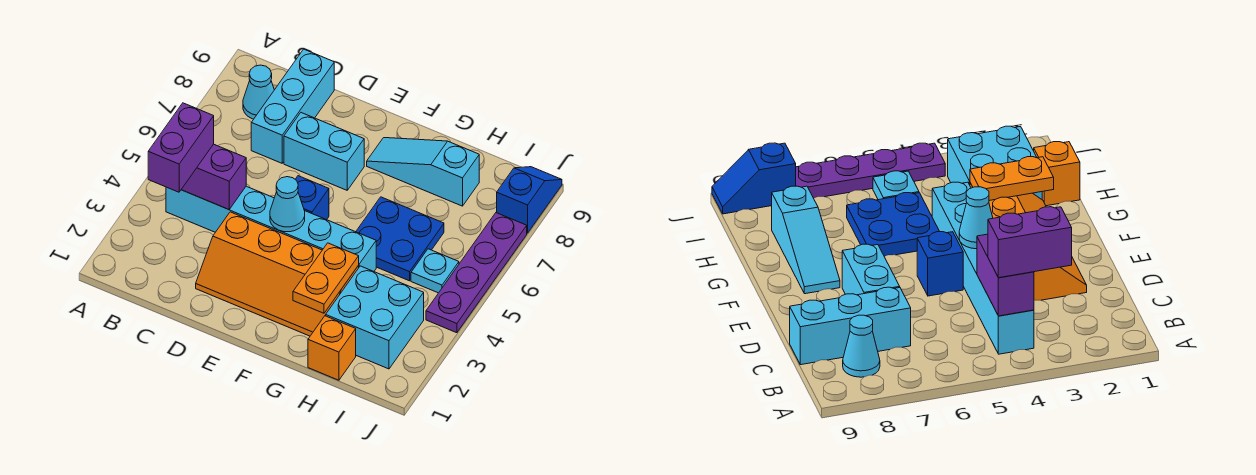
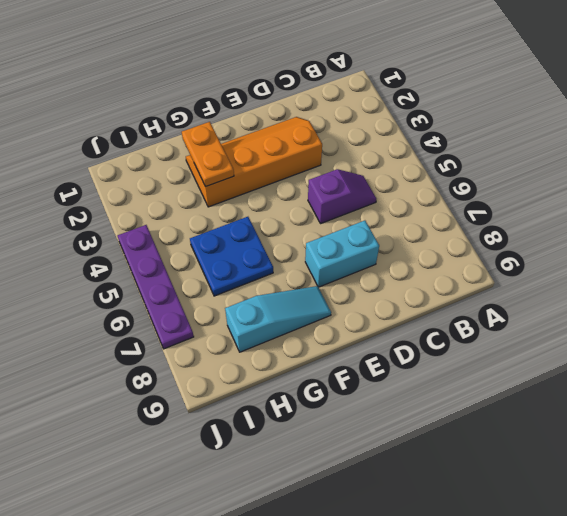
purple 1x2 slope [308,169,376,224] -> none
none -> cyan 1x6 brick [166,186,376,271]
none -> cyan 1x1 cone [243,65,274,119]
none -> cyan 1x3 brick [251,49,334,163]

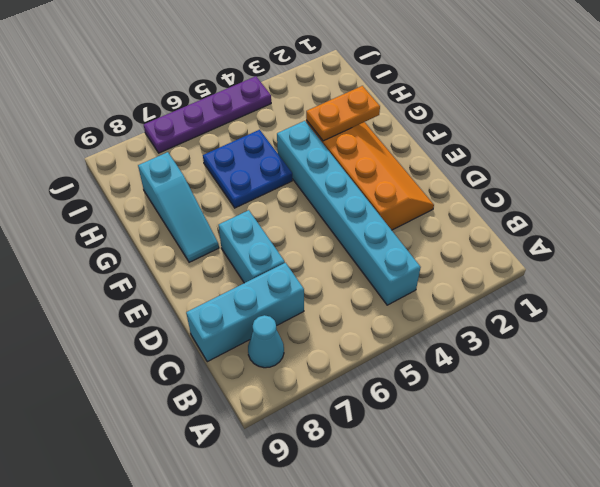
none -> blue 1x1 brick [295,176,329,220]
none -> orange 1x1 brick [308,316,356,380]
none -> cyan 2x2 brick [326,266,424,369]

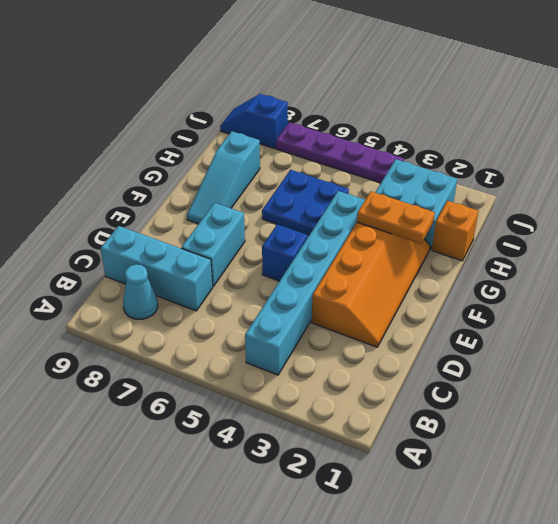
none -> cyan 1x1 plate [411,249,459,293]
none -> purple 1x2 brick [181,144,246,209]
none -> cyan 1x1 cone [270,177,305,232]

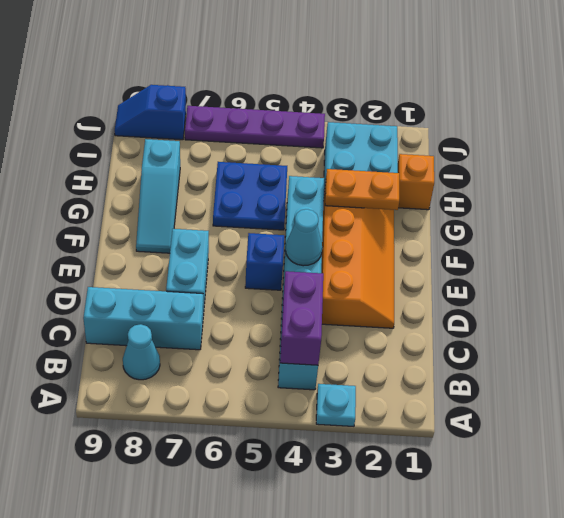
cyan 1x1 plate [316,384,356,426] -> cyan 1x1 plate moved to [411,249,459,293]
none -> purple 1x2 brick [148,103,214,192]

